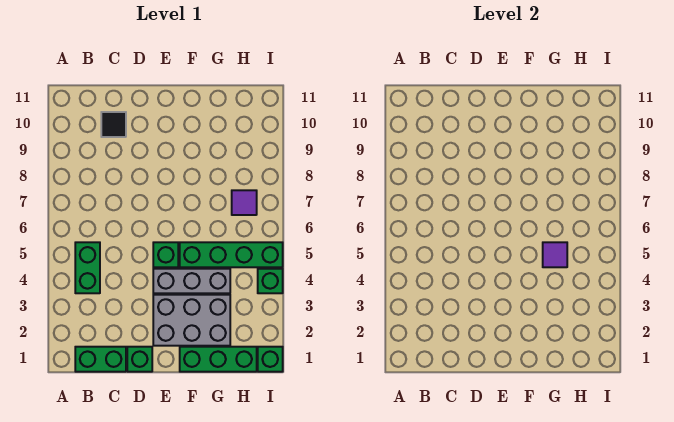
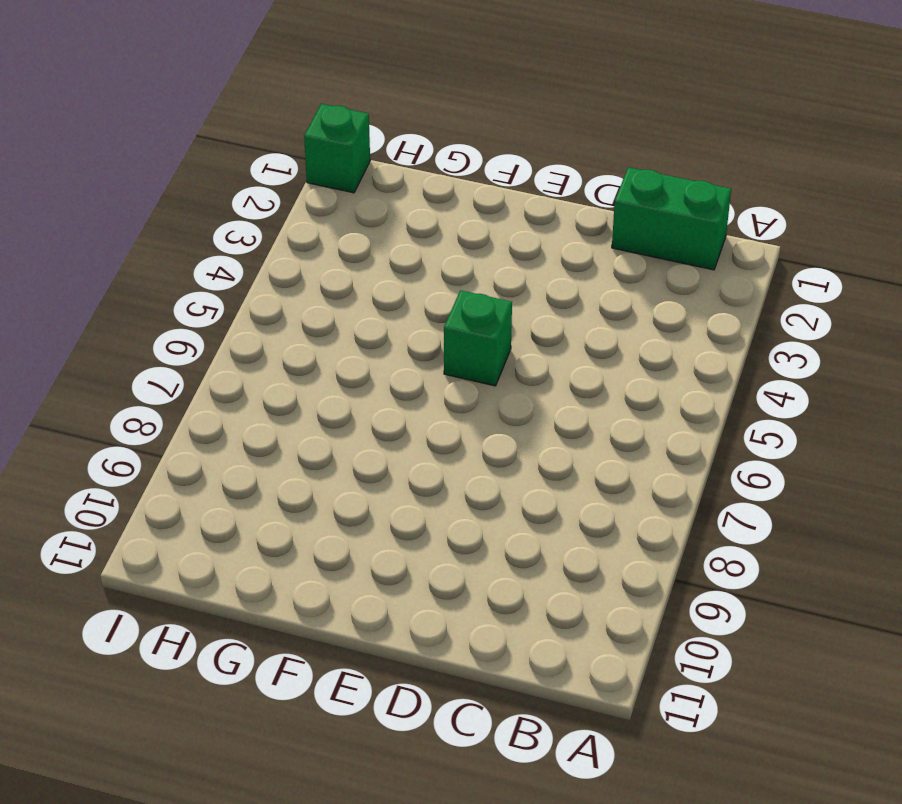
none -> green 1x2 brick [75,242,100,293]
none -> black 1x1 tile [101,112,126,137]
none -> green 1x1 brick [127,347,152,372]

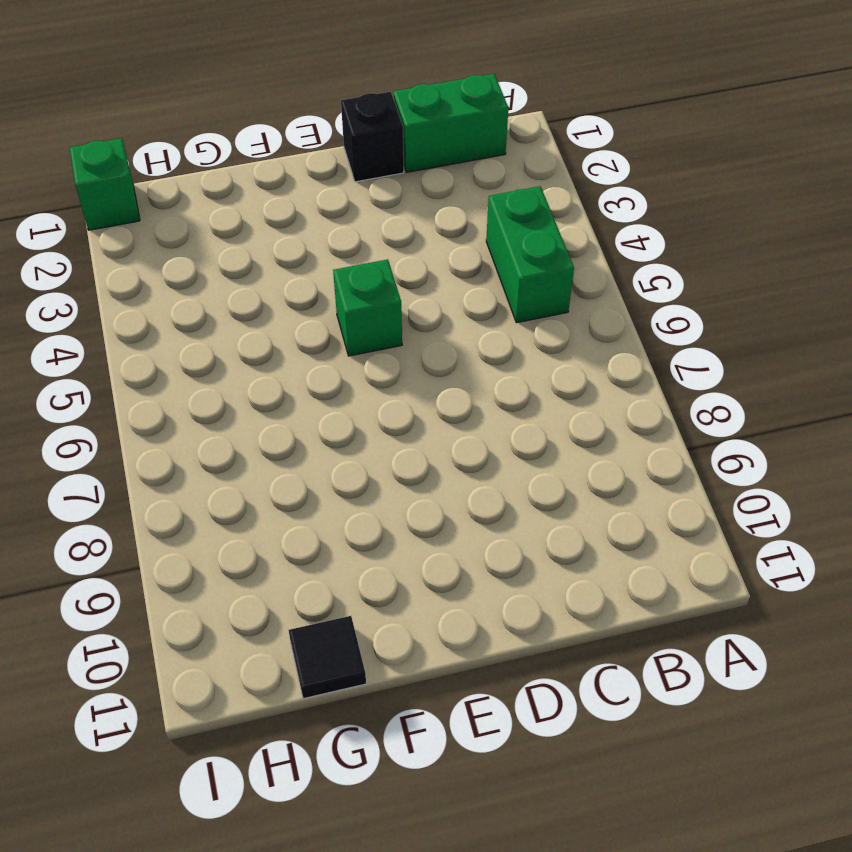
black 1x1 brick [341,92,404,182] -> green 1x1 brick [127,347,152,372]
black 1x1 tile [289,616,366,699] -> black 1x1 tile moved to [101,112,126,137]
none -> grey 2x3 brick [153,295,230,346]
none -> grey 1x3 brick [153,269,230,293]
none -> green 1x3 brick [180,347,257,372]

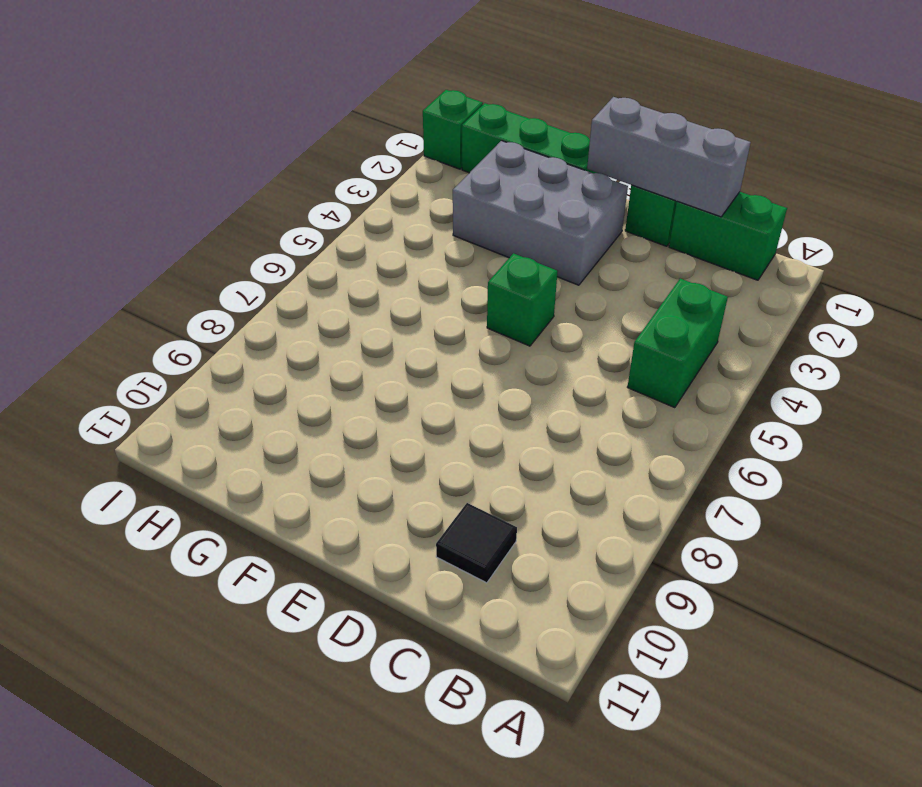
grey 1x3 brick [587,97,751,217] -> grey 1x3 brick moved to [153,269,230,293]
none -> green 1x4 brick [180,242,283,267]
none -> purple 1x1 tile [232,190,257,215]
none -> green 1x1 brick [258,269,283,293]

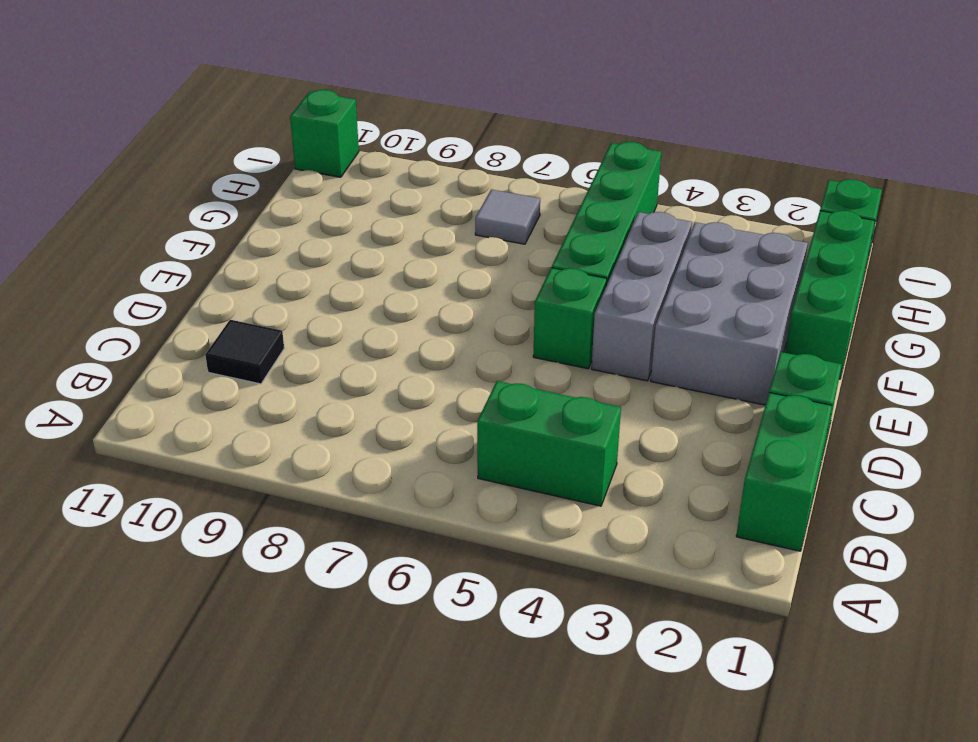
grey 1x1 tile [475,189,540,244] -> purple 1x1 tile [232,190,257,215]
green 1x1 brick [290,90,359,177] -> green 1x1 brick moved to [258,269,283,293]
none -> purple 1x1 tile [543,242,567,267]

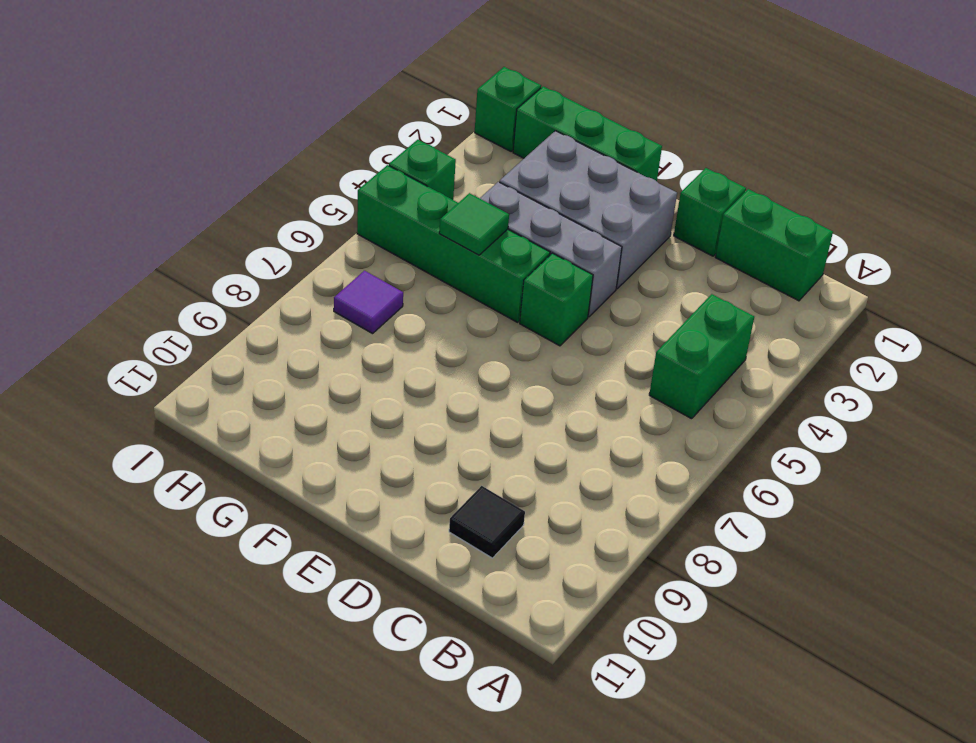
green 1x1 tile [439,193,509,255] -> purple 1x1 tile [543,242,567,267]

